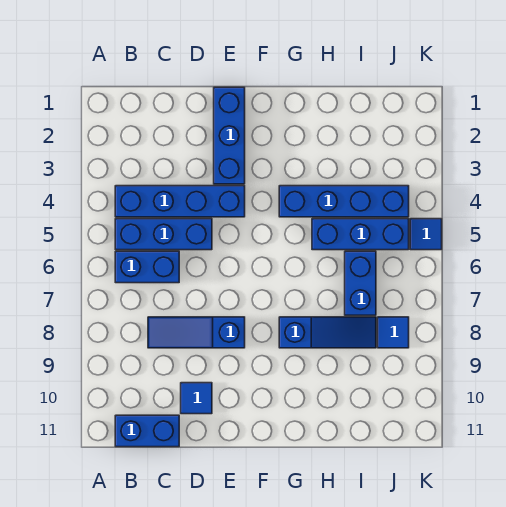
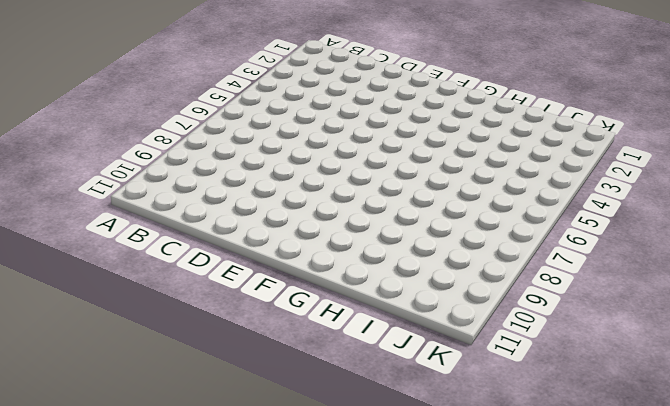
none -> blue 1x4 brick [115,186,245,217]
none -> blue 1x3 brick [115,219,212,250]
none -> blue 1x2 brick [115,251,179,283]

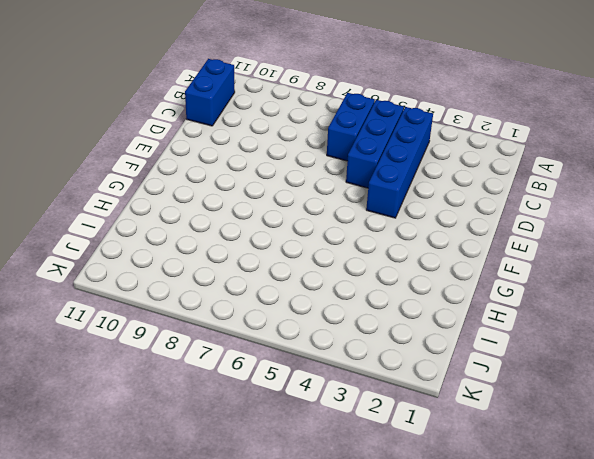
none -> blue 1x3 slope [148,317,245,348]
none -> blue 1x1 tile [181,383,212,414]
none -> blue 1x3 brick [214,87,245,184]

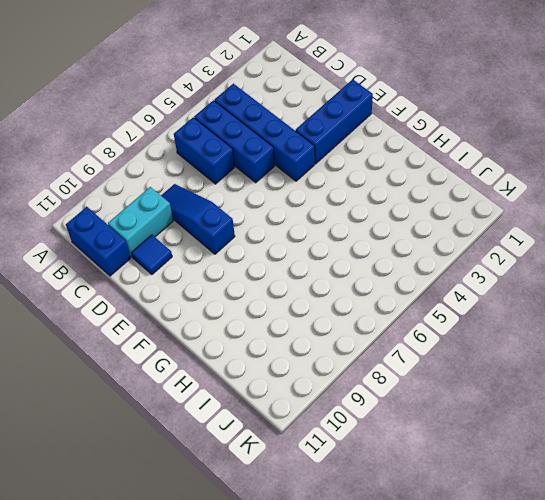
cyan 1x2 brick [108,187,173,257] -> none
none -> blue 1x4 brick [279,186,409,217]
none -> blue 1x3 slope [279,317,376,348]
none -> blue 1x3 brick [312,219,409,250]

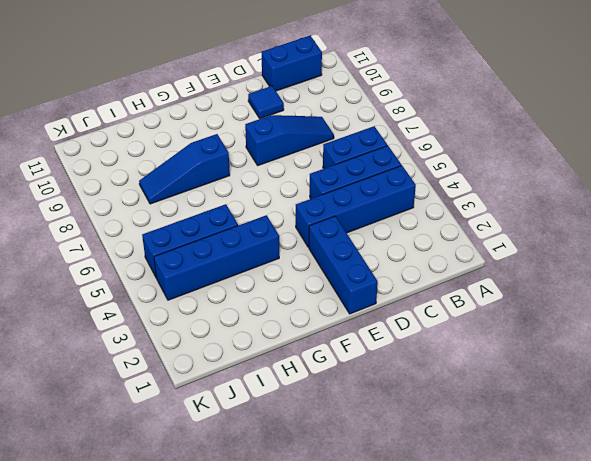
none -> blue 1x2 brick [345,251,376,315]
none -> blue 1x1 tile [378,317,409,348]
none -> blue 1x1 tile [410,219,442,250]

